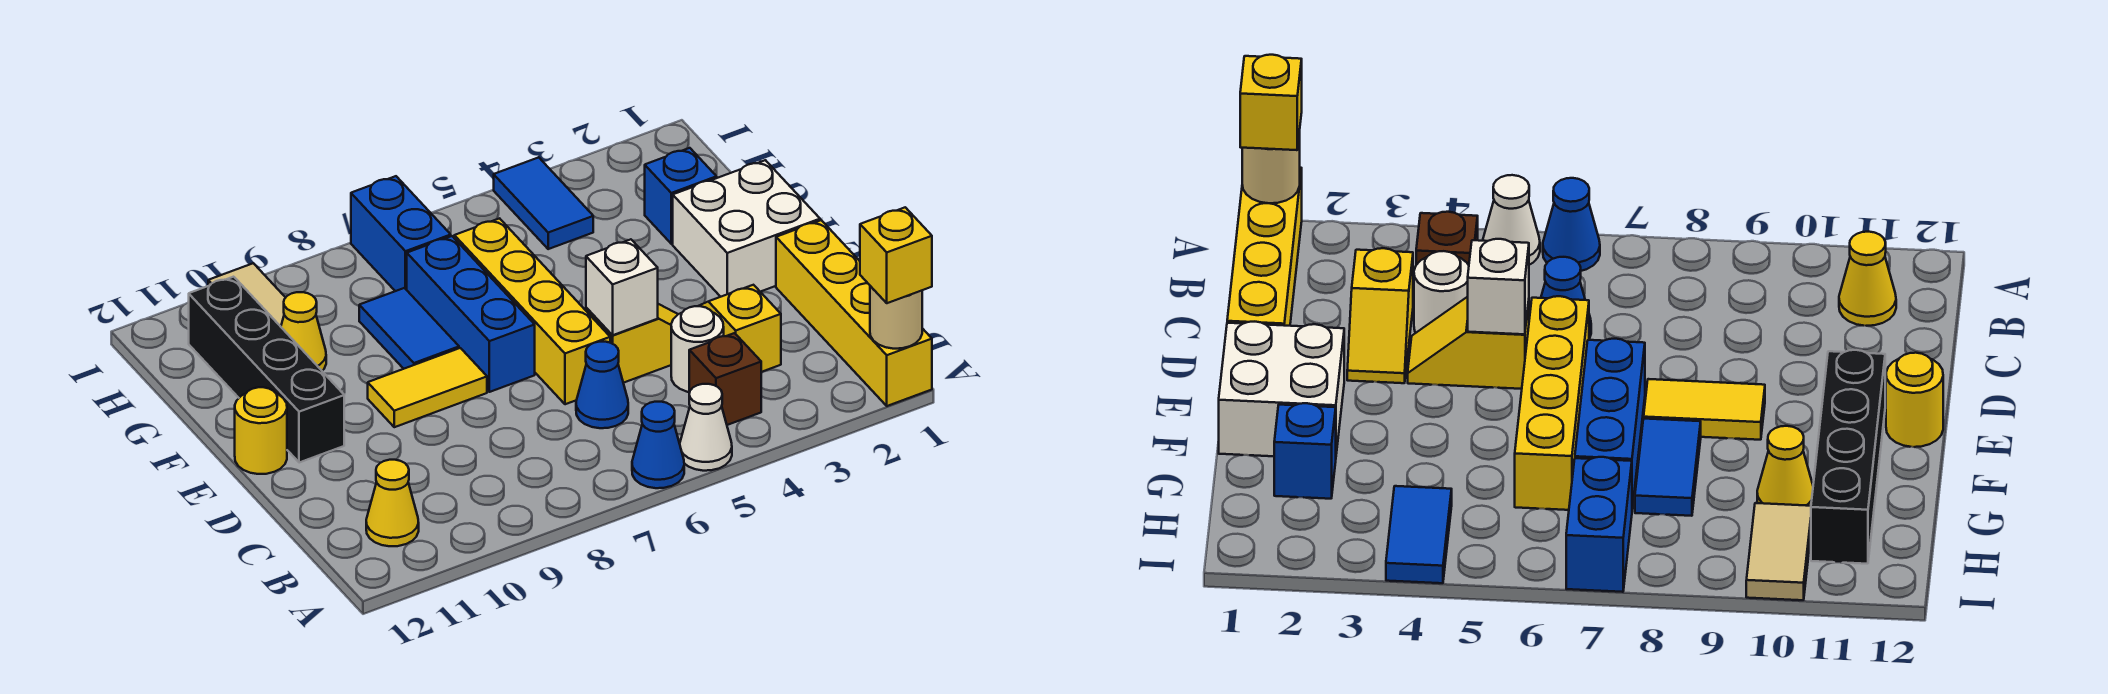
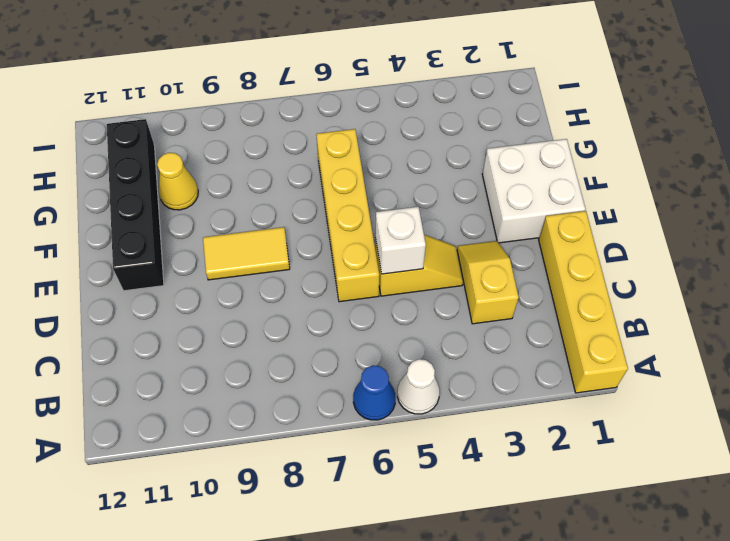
none -> brown 1x1 brick [689,333,761,425]
none -> yellow 1x1 cone [366,460,419,546]
none -> white 1x1 round brick [671,306,724,392]

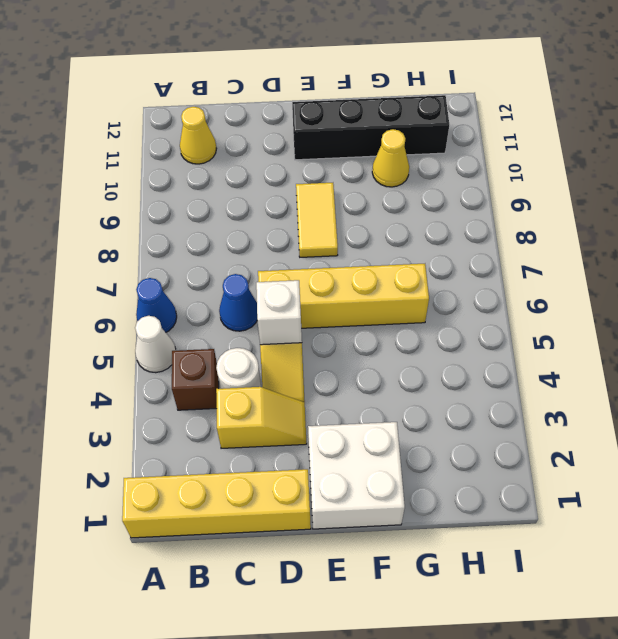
none -> blue 1x3 brick [407,236,535,392]
none -> yellow 1x1 round brick [235,387,287,474]
none -> blue 1x2 tile [359,288,459,369]

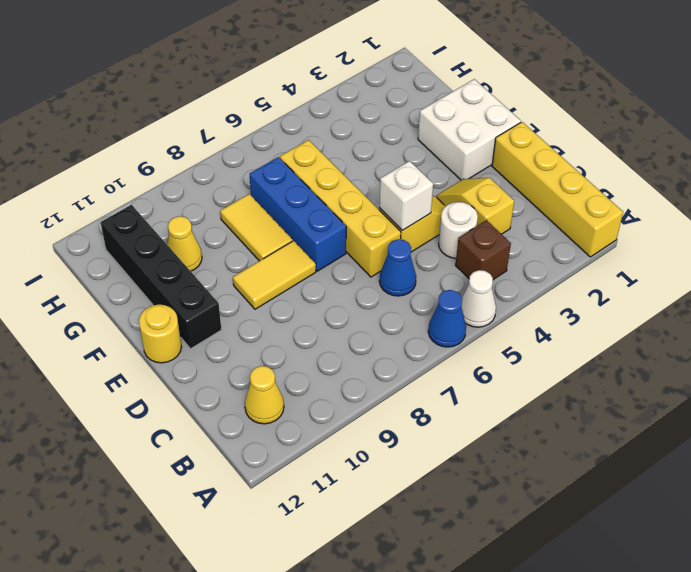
yellow 1x2 tile [220,194,293,261] -> blue 1x2 tile [359,288,459,369]
none -> blue 1x1 brick [645,148,717,244]
none -> blue 1x2 tile [494,157,593,249]
none -> blue 1x2 brick [351,176,451,291]

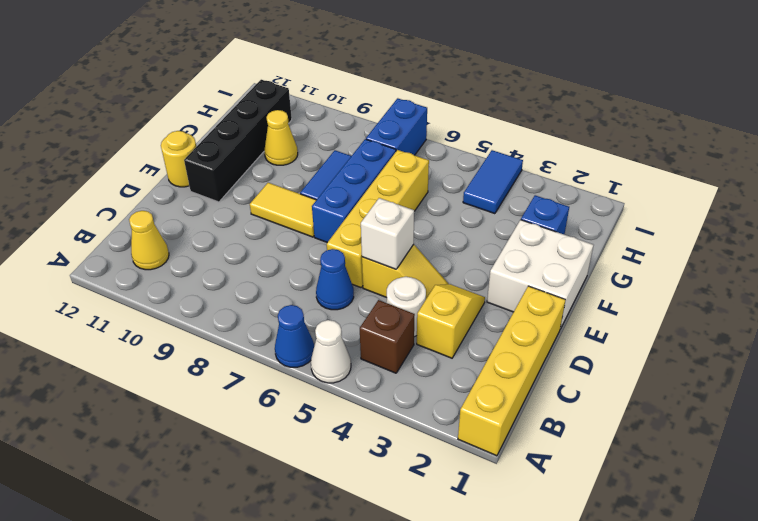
none -> tan 1x2 tile [208,263,286,327]
none -> tan 1x1 round brick [870,286,922,349]
none -> yellow 1x1 brick [860,207,932,303]

